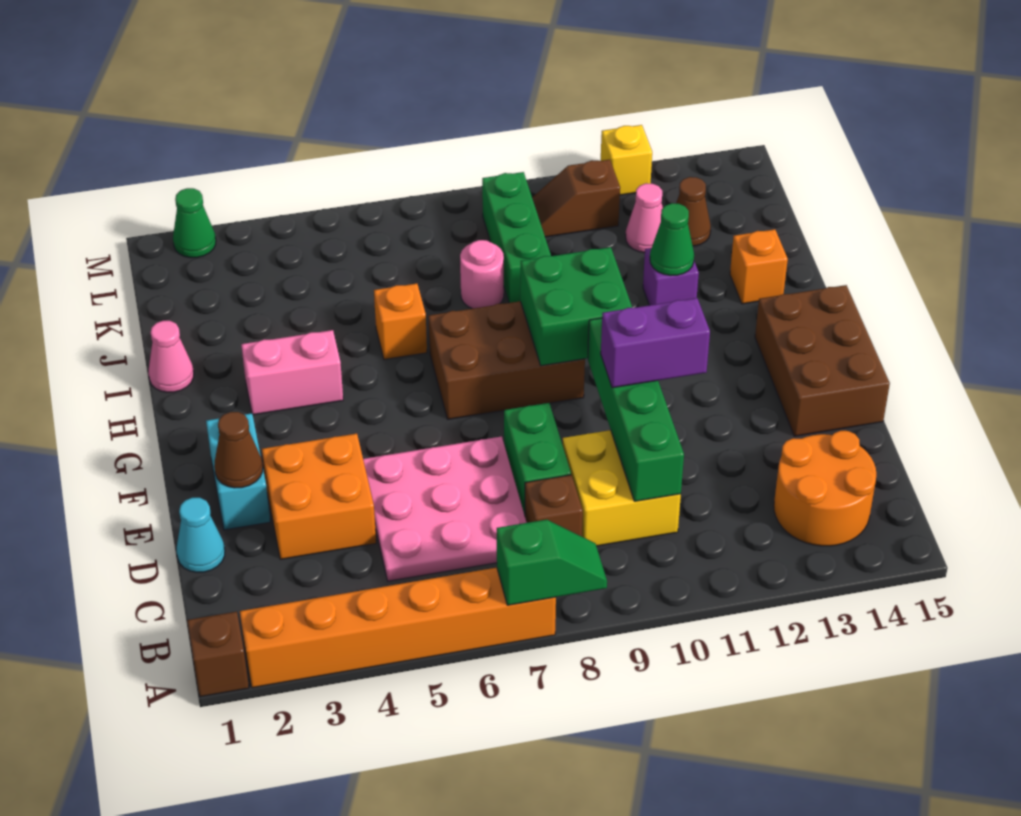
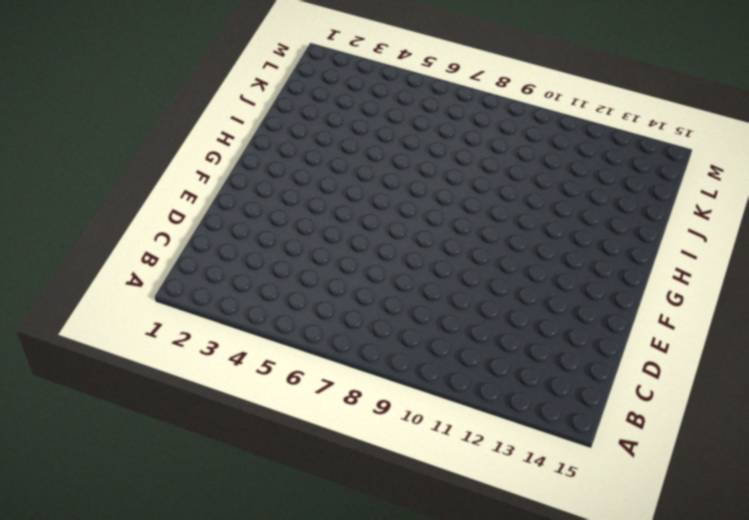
none -> brown 1x1 brick [187,612,249,697]
none -> orange 1x6 brick [240,568,556,688]
none -> orange 2x2 round brick [774,431,876,546]
none -> pink 3x3 plate [363,436,527,581]

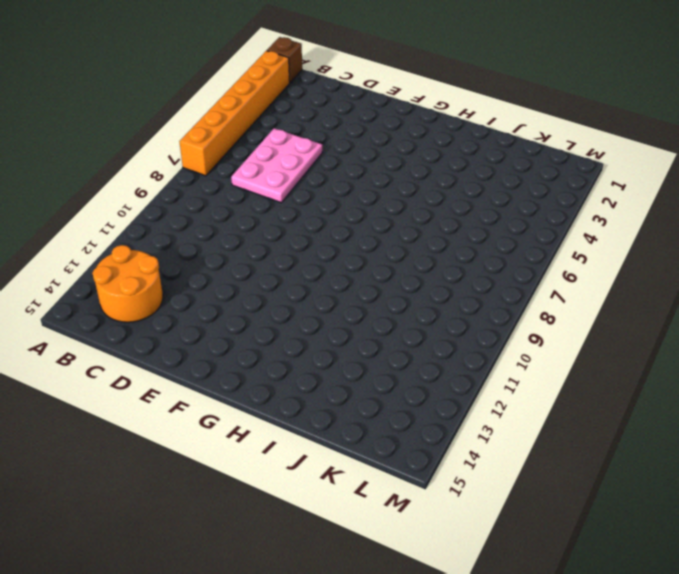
pink 2x3 plate [231,128,322,203] -> pink 3x3 plate [363,436,527,581]
none -> brown 1x1 brick [525,475,583,536]
none -> yellow 2x2 brick [563,430,681,546]
none -> cyan 1x1 cone [177,498,225,572]
none -> orange 2x2 brick [262,434,376,559]

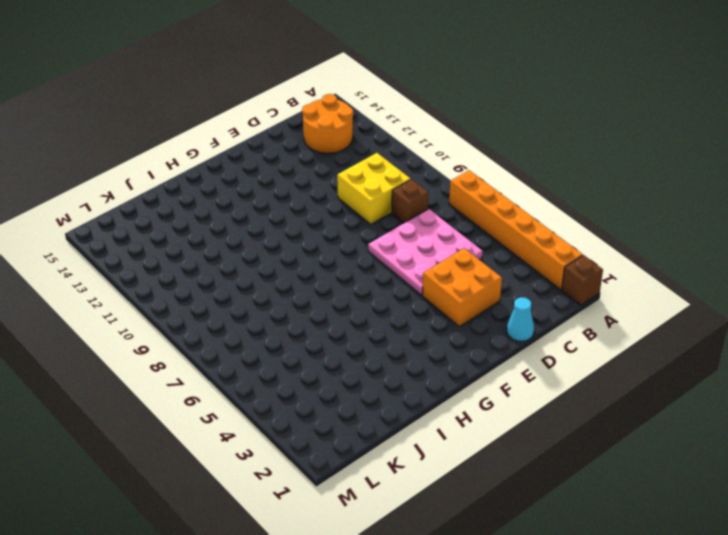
none -> green 1x2 brick [504,403,571,515]
none -> cyan 1x2 brick [206,413,270,530]
none -> brown 2x3 brick [755,285,890,436]
none -> brown 2x3 brick [428,301,585,419]

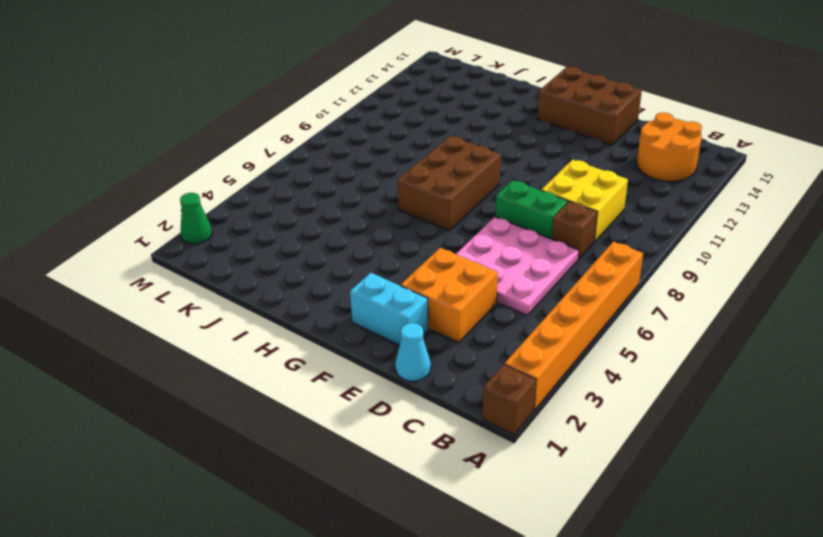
none -> pink 1x2 brick [241,330,343,415]
none -> pink 1x1 cone [148,321,194,392]
none -> orange 1x1 brick [374,284,427,360]
none -> purple 1x1 brick [643,248,699,305]

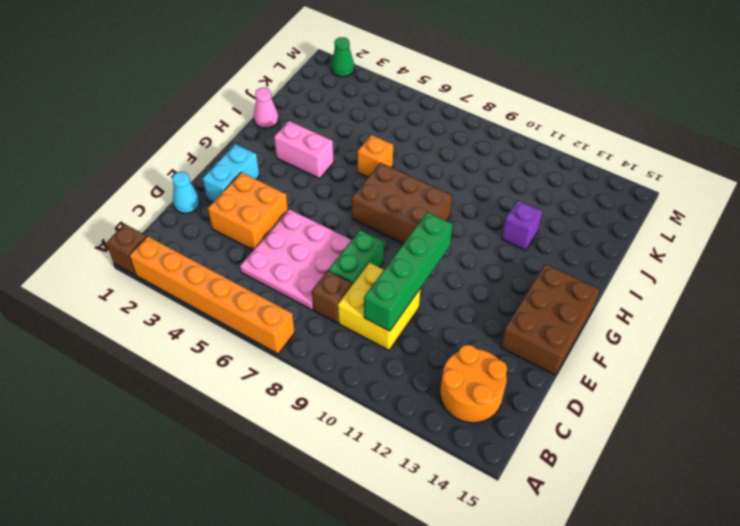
none -> orange 1x1 brick [730,229,788,304]
none -> pink 1x1 round brick [460,240,504,309]
none -> green 1x3 brick [482,172,551,303]
none -> pink 1x1 cone [626,183,663,253]

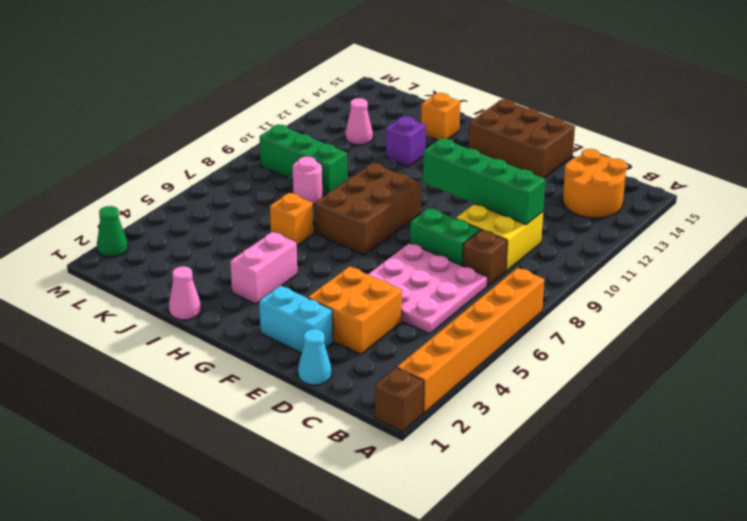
none -> brown 1x1 cone [676,177,711,246]
none -> brown 1x2 slope [532,160,620,237]
none -> yellow 1x1 brick [601,125,652,195]
none -> green 1x2 slope [497,520,607,605]

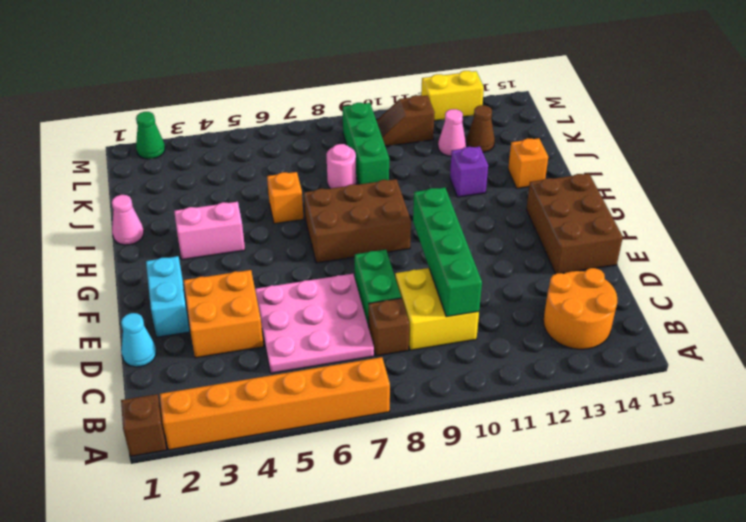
yellow 1x2 brick [421,71,484,121] -> yellow 1x1 brick [601,125,652,195]
none -> green 1x2 slope [497,520,607,605]
none -> brown 1x1 cone [214,412,263,488]
none -> green 2x2 brick [520,247,632,366]
none -> green 1x1 cone [650,203,694,276]

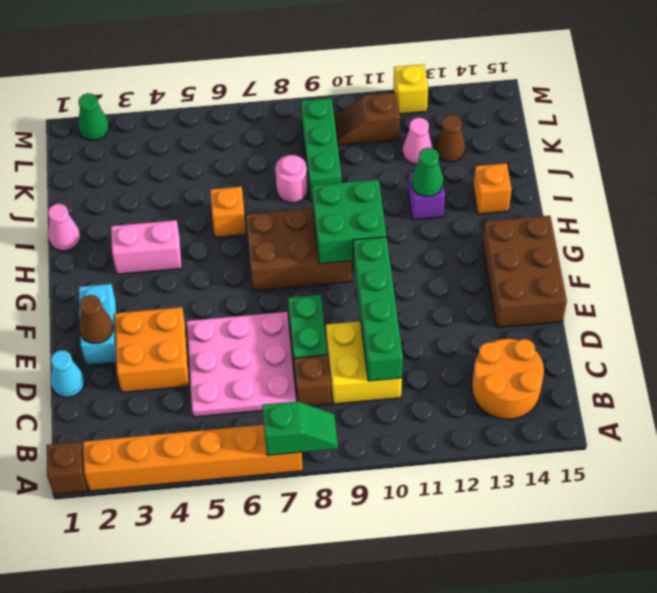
none -> purple 1x2 brick [601,298,710,388]

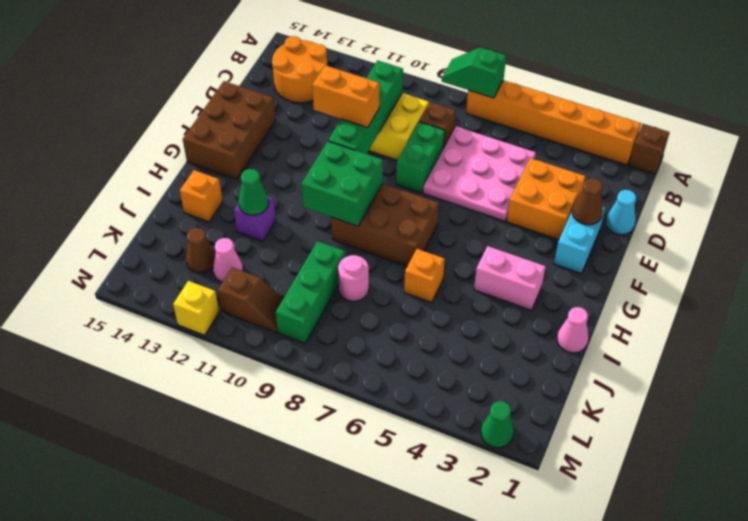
orange 1x2 brick [312,65,379,127] -> purple 1x2 brick [601,298,710,388]

